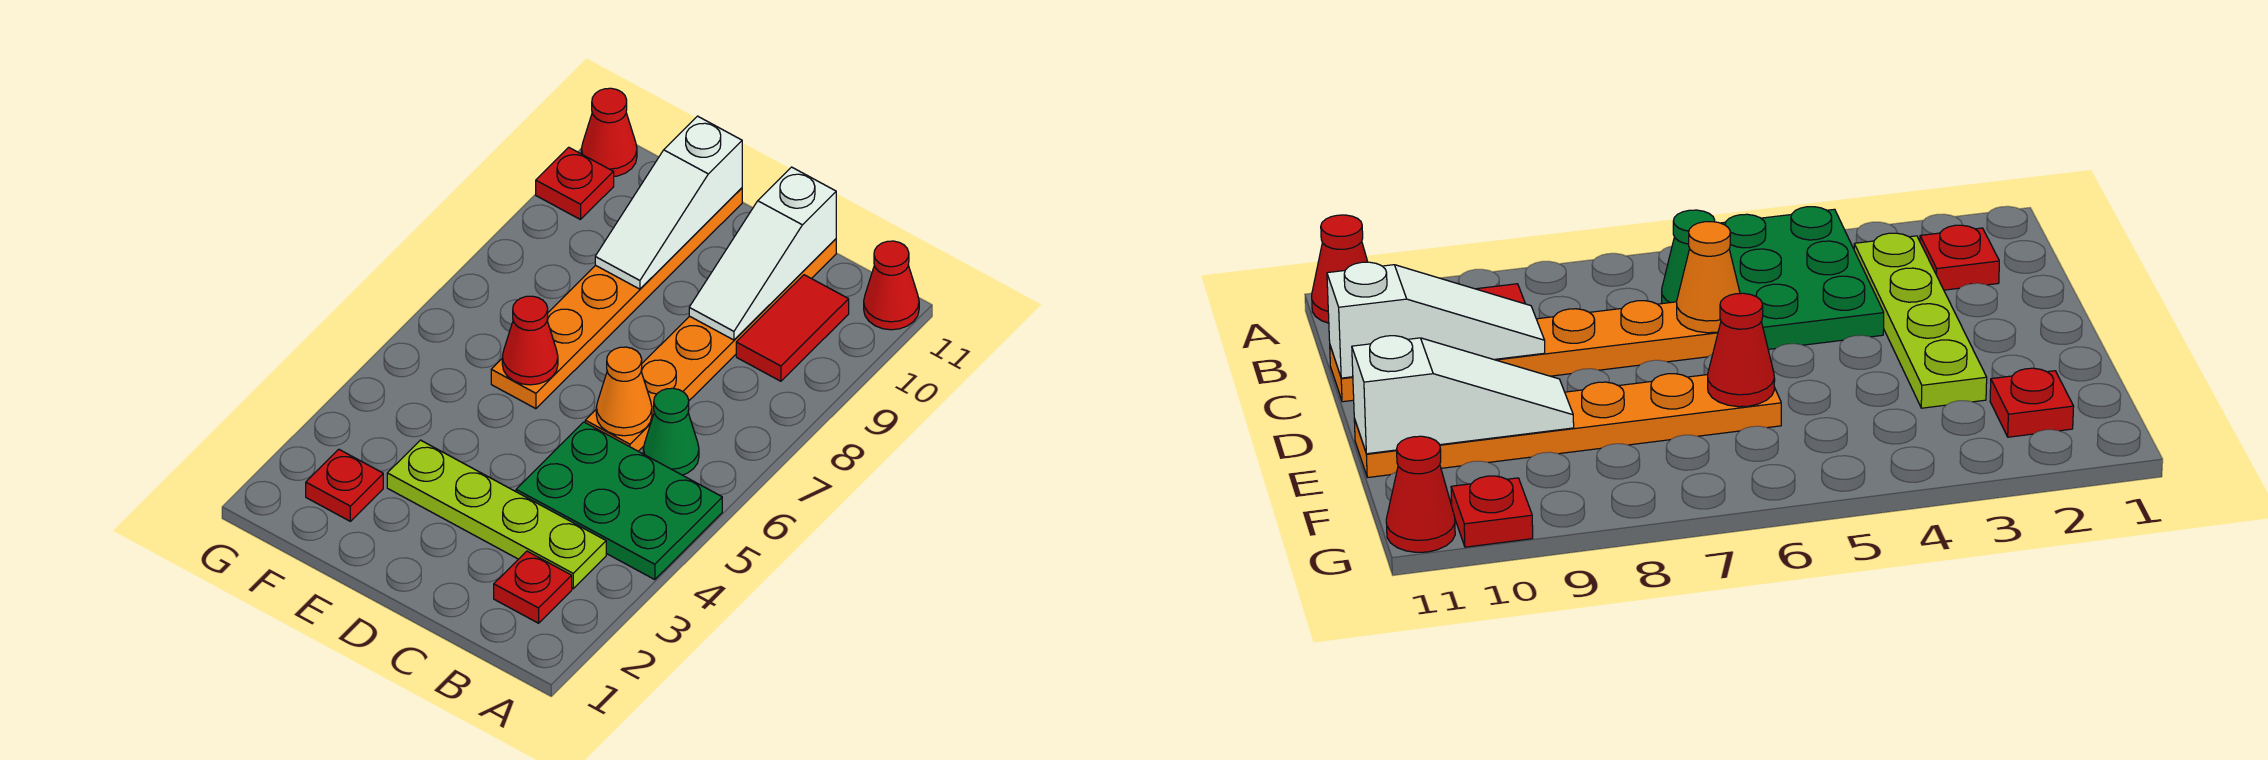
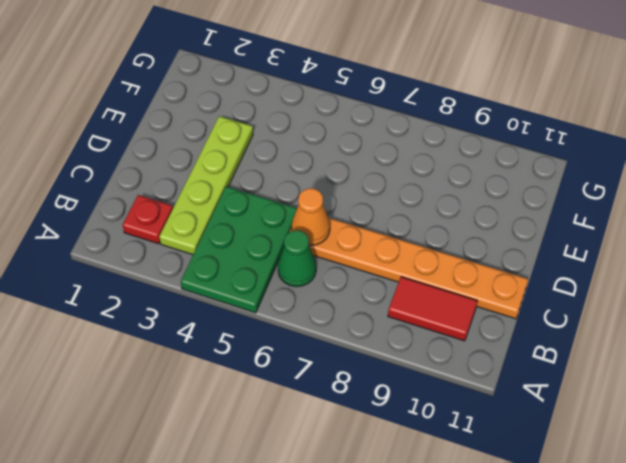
none -> red 1x1 cone [864,241,919,330]
none -> orange 1x6 plate [491,188,742,409]
none -> red 1x1 plate [306,449,383,521]

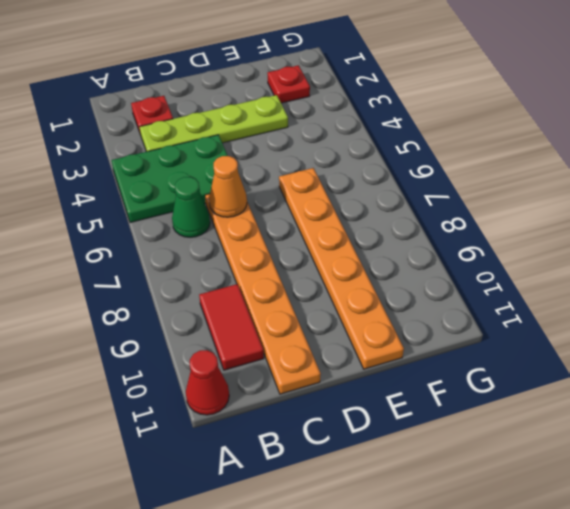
none -> red 1x1 plate [536,147,614,220]
none -> red 1x1 cone [581,88,637,176]
none -> white 1x3 slope [689,167,836,340]

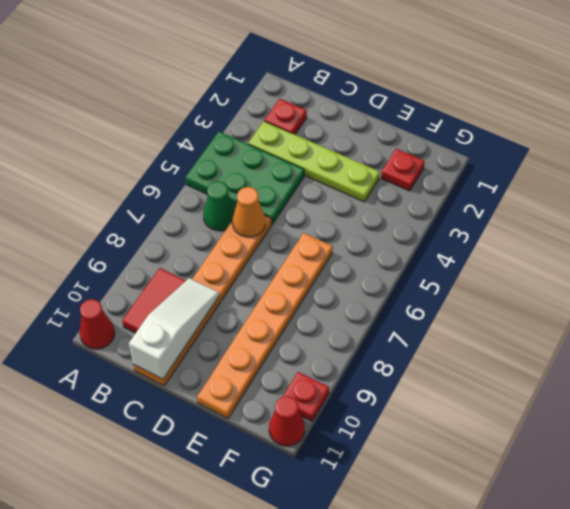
none -> red 1x1 cone [502,296,558,385]
none -> white 1x3 slope [595,116,742,289]

